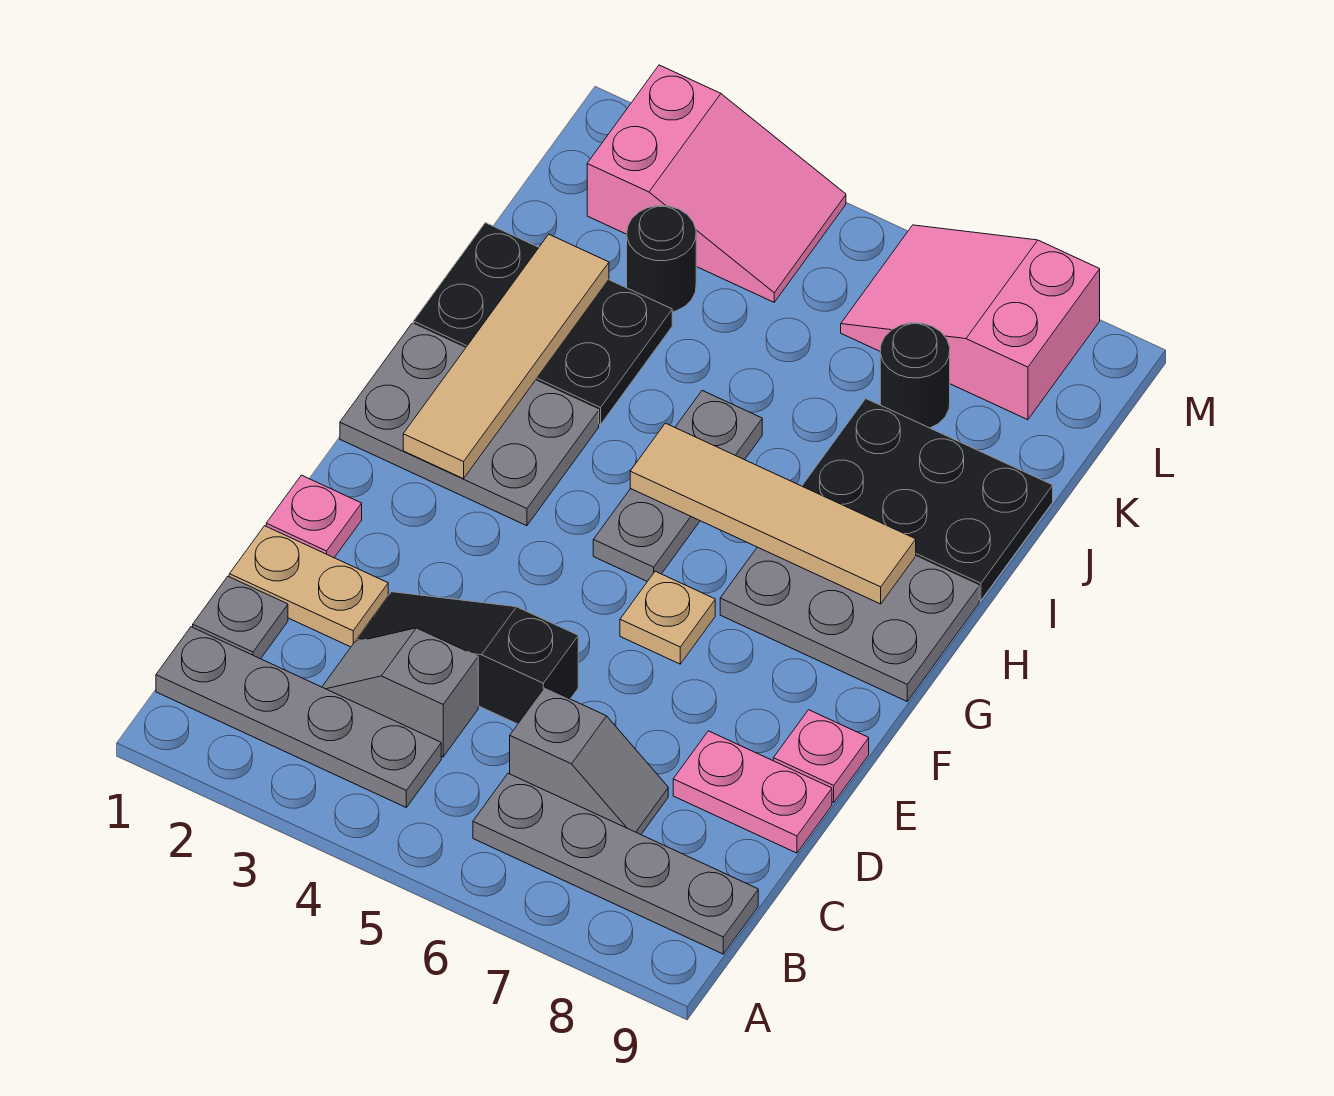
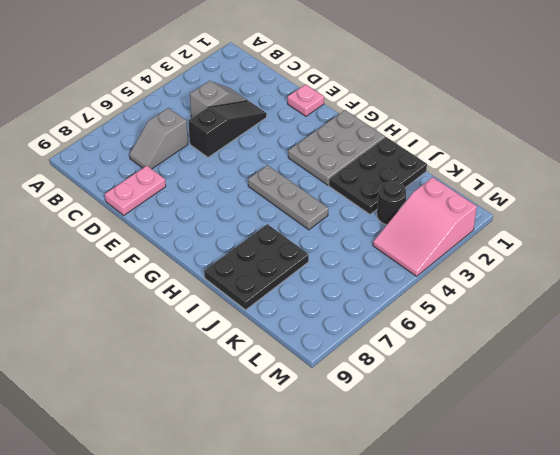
none -> grey 1x4 plate [156,627,441,807]
none -> grey 1x4 plate [473,773,758,954]
none -> grey 1x1 plate [193,577,288,659]

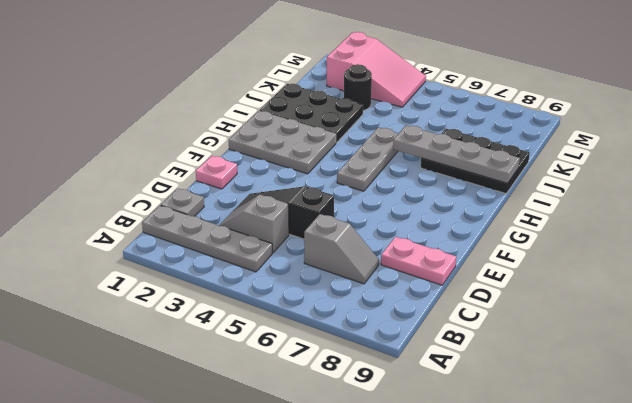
grey 1x4 plate [393,125,520,183] -> grey 1x4 plate moved to [473,773,758,954]
none -> tan 1x2 plate [229,526,388,647]
none -> pink 1x1 plate [773,710,869,802]
none -> tan 1x1 plate [620,571,715,664]

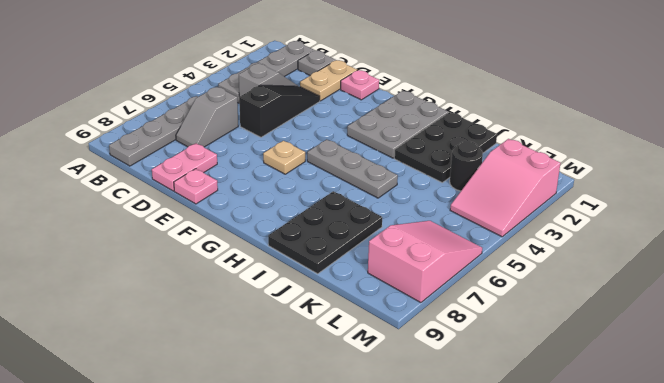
none -> grey 2x3 plate [720,547,979,701]
none -> black 1x1 round brick [880,323,950,428]
none -> tan 1x4 tile [403,234,609,479]

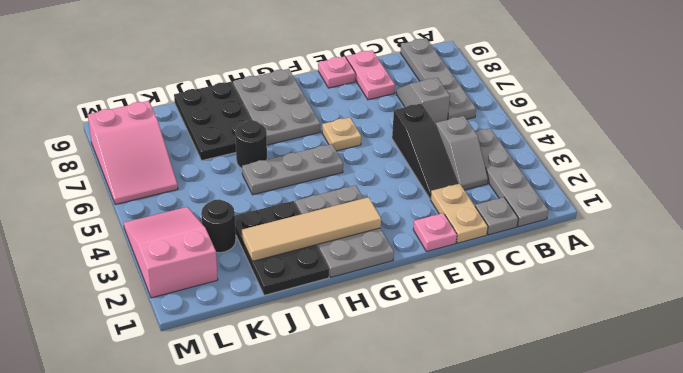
black 1x1 round brick [235,120,267,168] -> black 1x1 round brick moved to [880,323,950,428]
none -> tan 1x4 tile [630,423,916,604]

